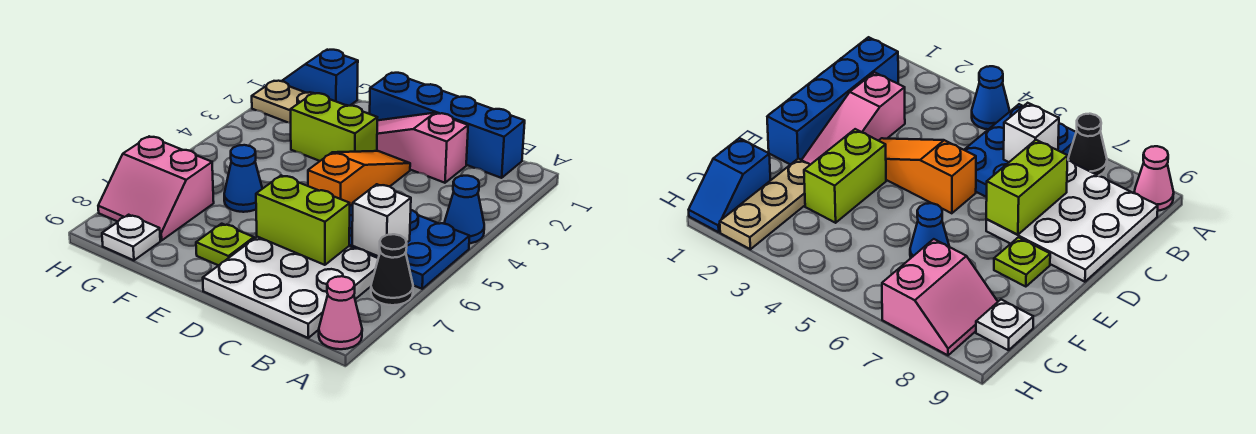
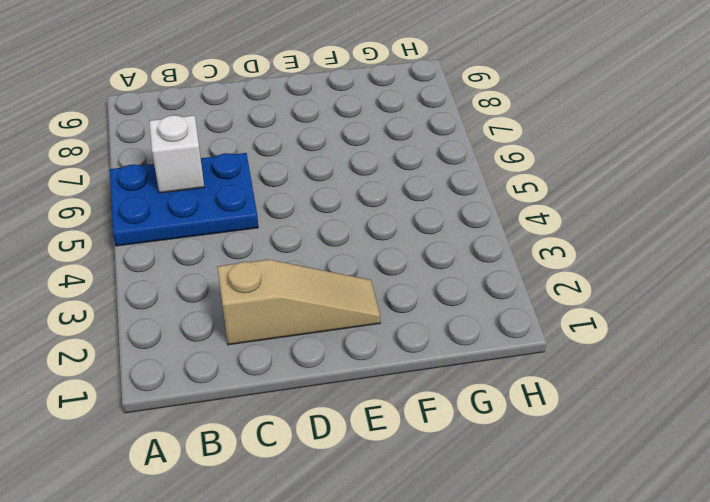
tan 1x3 slope [217,259,380,345] -> pink 1x3 slope [377,113,468,183]
none -> blue 1x1 cone [444,176,484,243]
none -> black 1x1 cone [371,234,413,305]
none -> pink 1x1 cone [319,276,362,349]

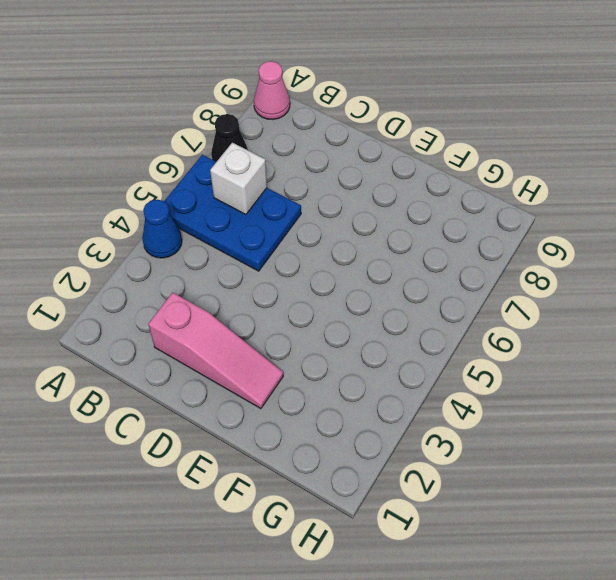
none -> blue 1x4 brick [370,73,525,178]
none -> white 3x3 plate [203,237,378,338]
none -> orange 1x3 slope [308,151,410,206]

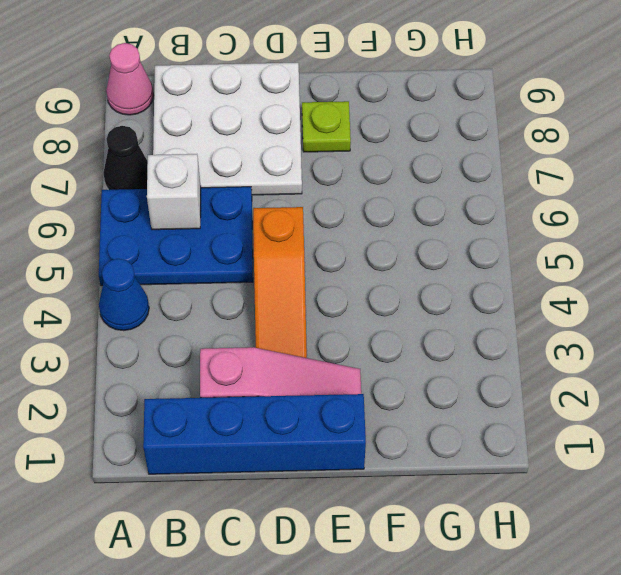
none -> lime 1x2 brick [291,93,377,161]
none -> tan 1x3 plate [252,81,348,123]
none -> blue 1x1 cone [224,145,263,212]

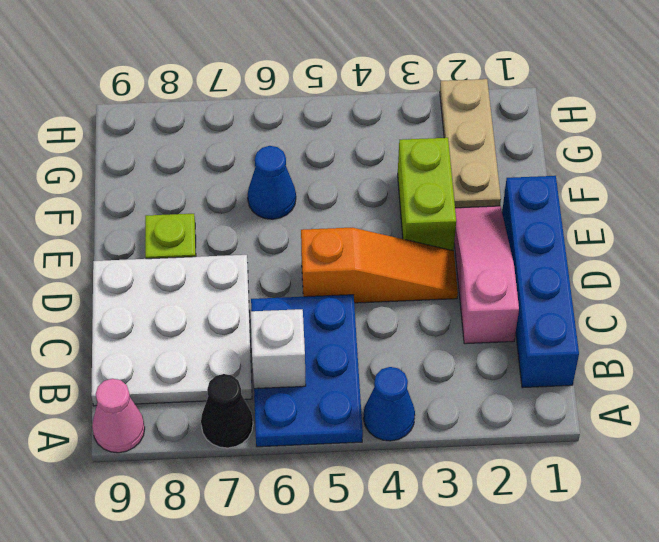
none -> blue 1x2 slope [282,50,358,106]
none -> pink 2x2 slope [98,136,214,241]
none -> white 1x1 plate [102,215,160,260]

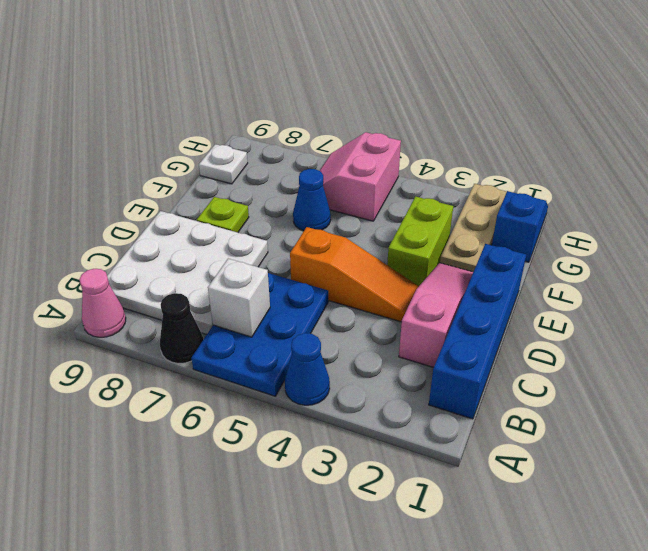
pink 2x2 slope [320,132,401,221] -> pink 2x2 slope moved to [98,136,214,241]
none -> lime 1x2 brick [256,176,350,265]

